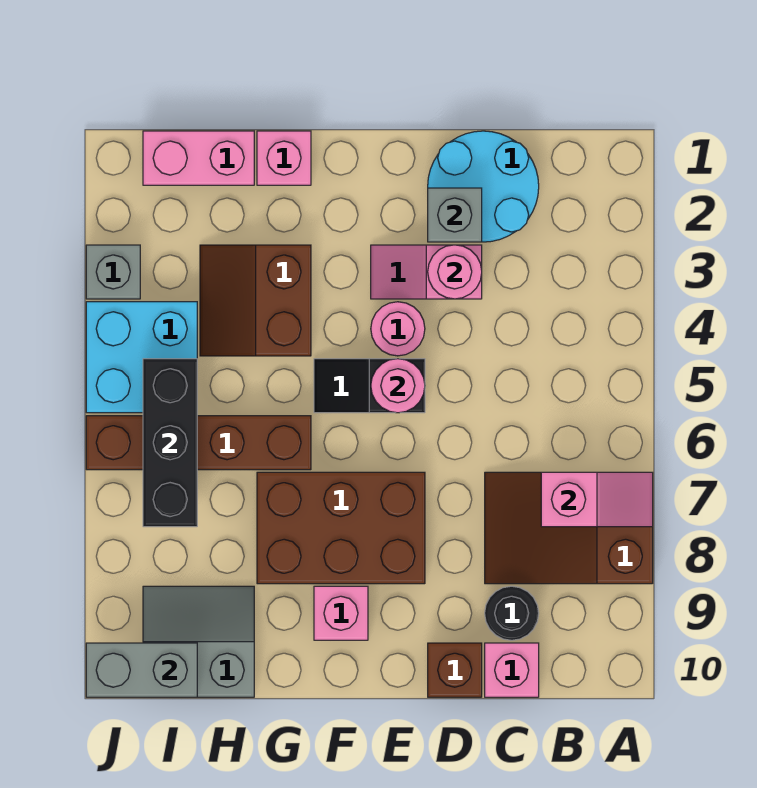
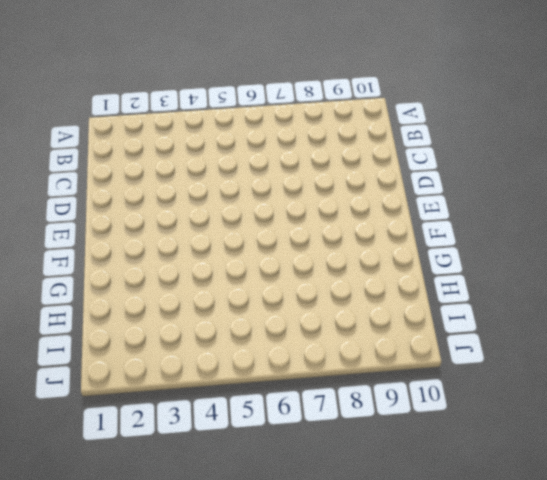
none -> brown 2x3 slope [485,472,653,584]
none -> cyan 2x2 round brick [428,131,539,242]
none -> black 1x1 round brick [485,586,539,640]

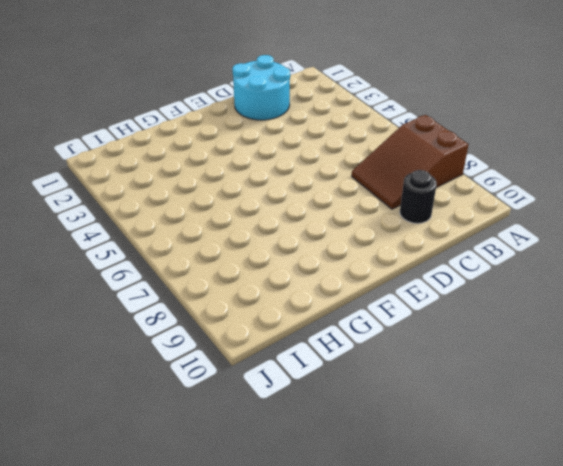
none -> pink 1x1 brick [485,643,539,697]
none -> pink 1x2 slope [371,245,482,299]
none -> brown 1x1 brick [428,643,482,697]

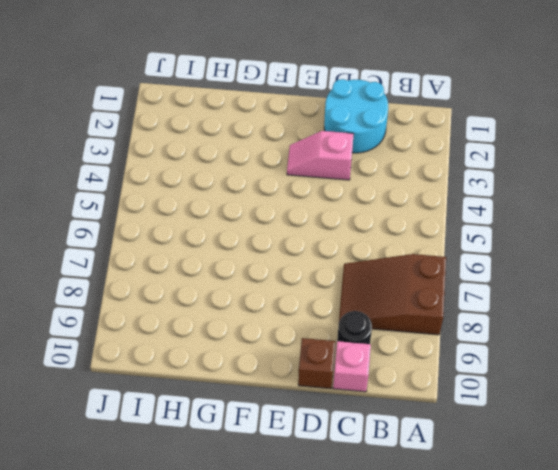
none -> pink 1x1 round brick [371,302,425,356]
none -> black 1x2 slope [314,359,425,413]
none -> brown 2x3 brick [257,472,425,584]

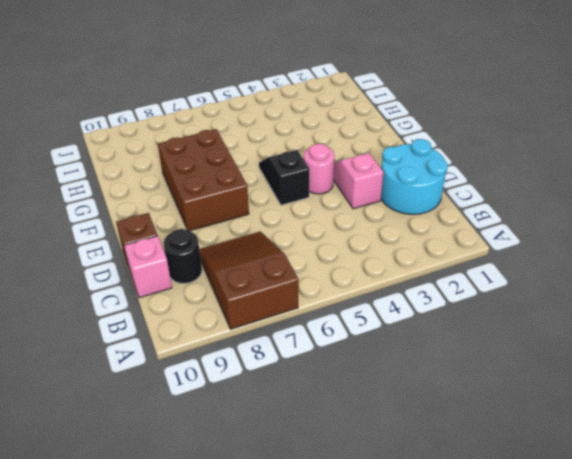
none -> pink 1x1 brick [314,586,368,640]
none -> pink 1x1 brick [257,131,311,185]
none -> brown 2x2 slope [200,245,311,356]

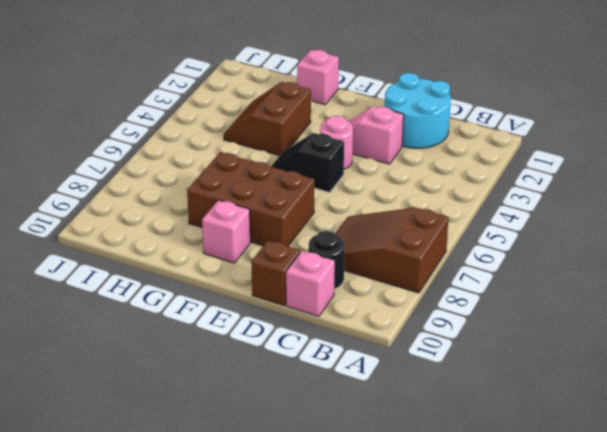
none -> brown 1x4 brick [86,416,311,470]
none -> pink 1x2 brick [143,131,254,185]
none -> grey 2x2 slope [143,586,254,697]

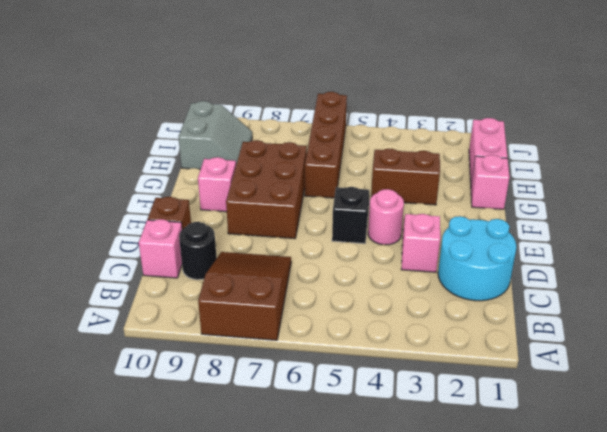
none -> cyan 2x2 brick [86,302,197,413]
none -> grey 1x1 brick [86,245,140,299]
none -> pink 1x2 slope [541,472,653,527]

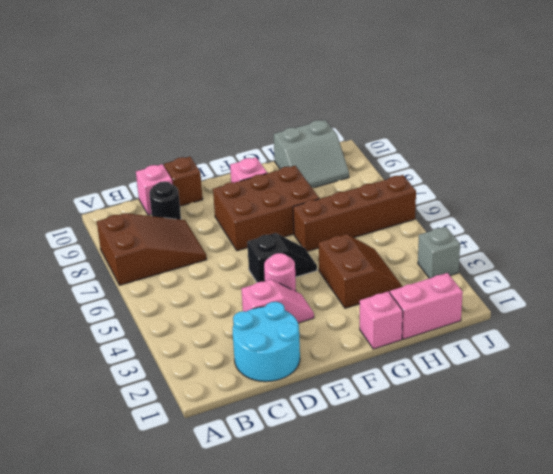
none -> cyan 2x2 brick [86,302,197,413]
none -> pink 1x2 slope [541,472,653,527]
none -> grey 1x1 brick [428,188,482,242]

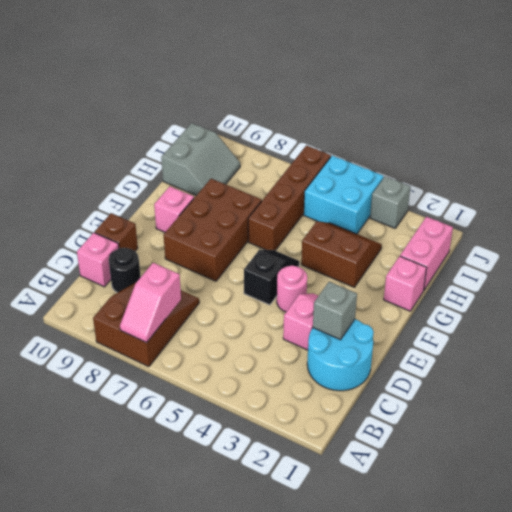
none -> pink 1x1 round brick [428,245,482,299]
none -> pink 1x1 round brick [371,359,425,413]
none -> black 1x3 brick [143,359,197,527]

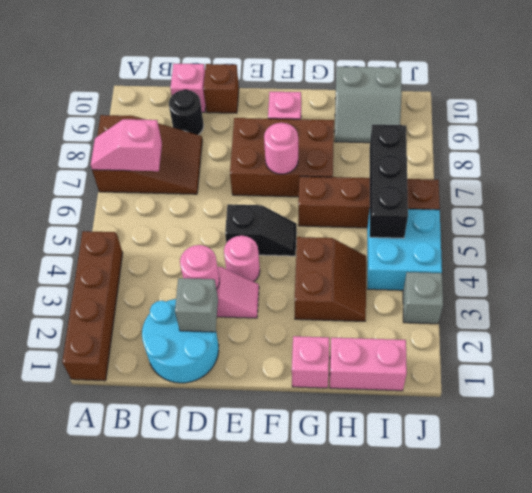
brown 1x4 brick [62,231,123,381] -> none
pink 1x1 round brick [264,123,298,174] -> pink 1x1 round brick moved to [371,359,425,413]
none -> grey 1x2 brick [86,643,197,697]

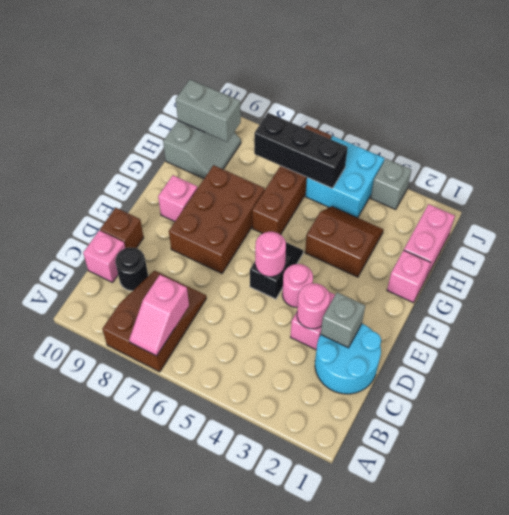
grey 1x2 brick [176,80,241,142] -> grey 1x2 brick turned to [86,643,197,697]

